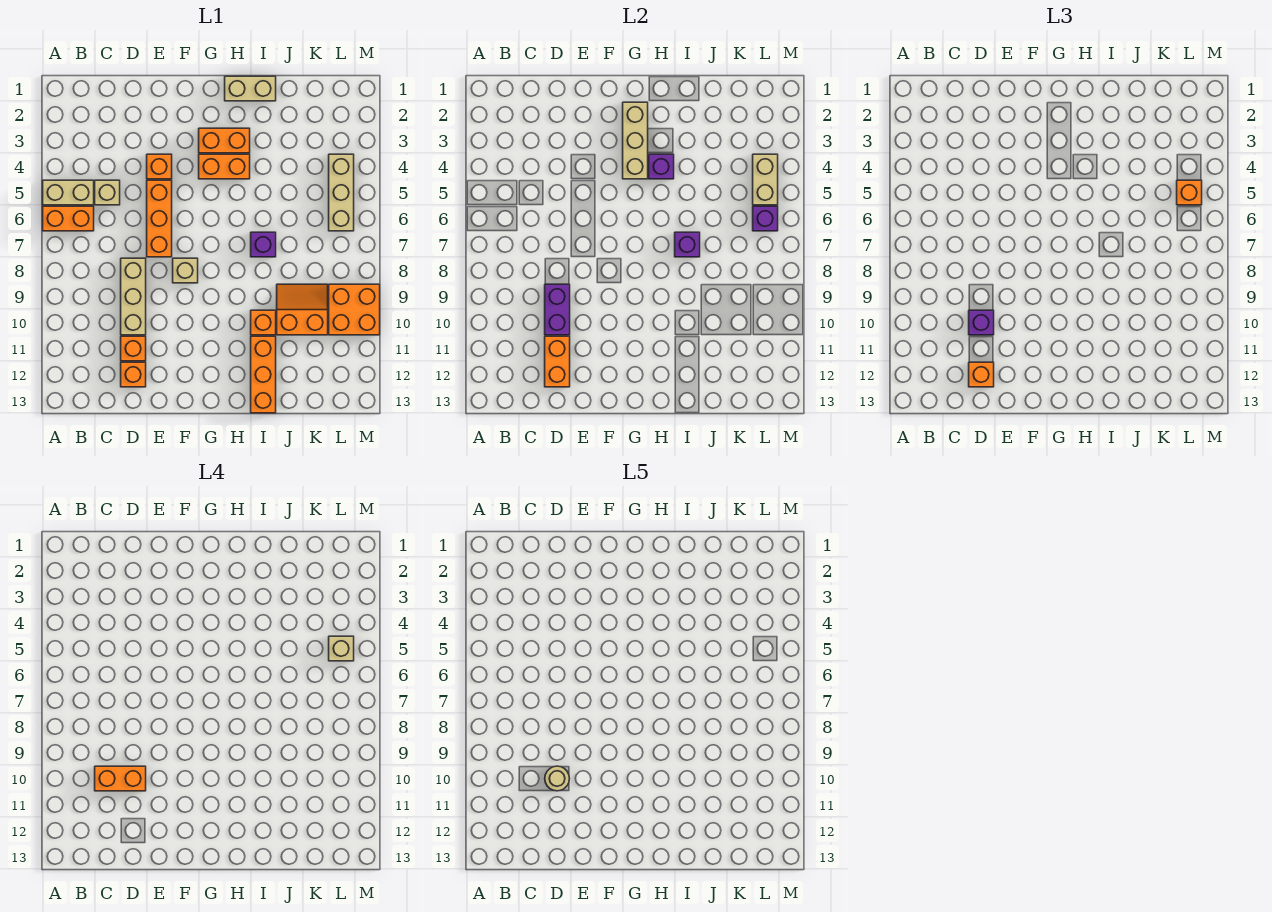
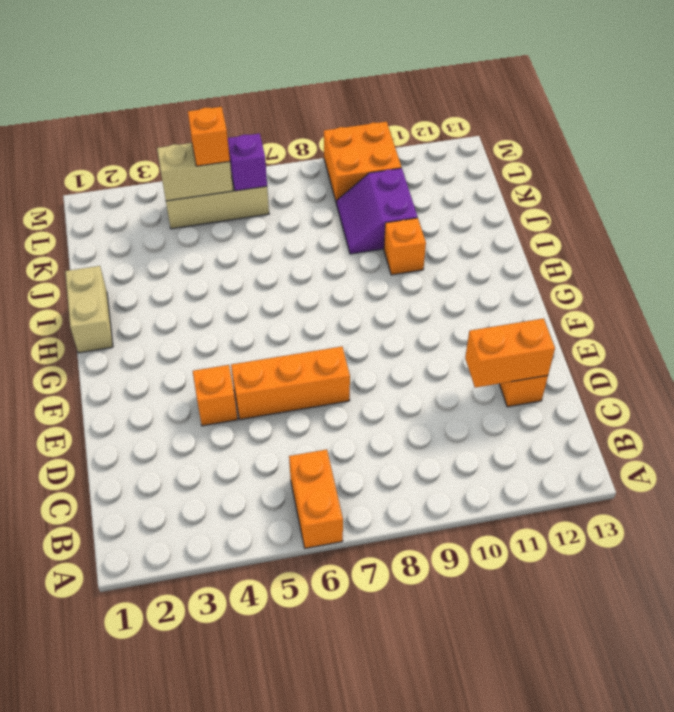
purple 2x2 slope [337,168,417,254] -> orange 2x2 slope [277,284,328,335]
none -> tan 1x2 brick [43,180,94,205]
none -> tan 1x1 brick [95,180,120,205]
none -> tan 1x3 brick [121,258,146,335]
none -> orange 1x1 brick [121,336,146,361]

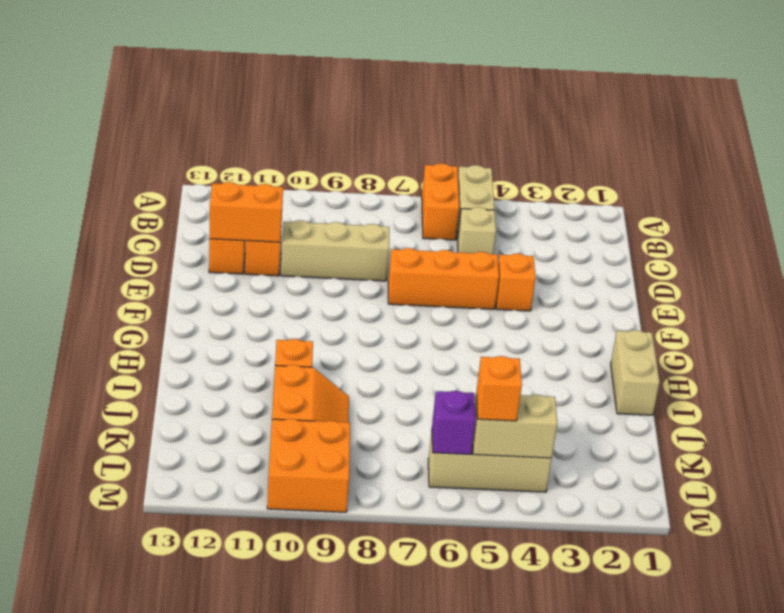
none -> tan 1x1 brick [173,258,198,283]
none -> orange 1x2 brick [199,128,250,153]
none -> orange 1x2 brick [199,154,250,179]
none -> purple 1x1 brick [251,232,276,257]

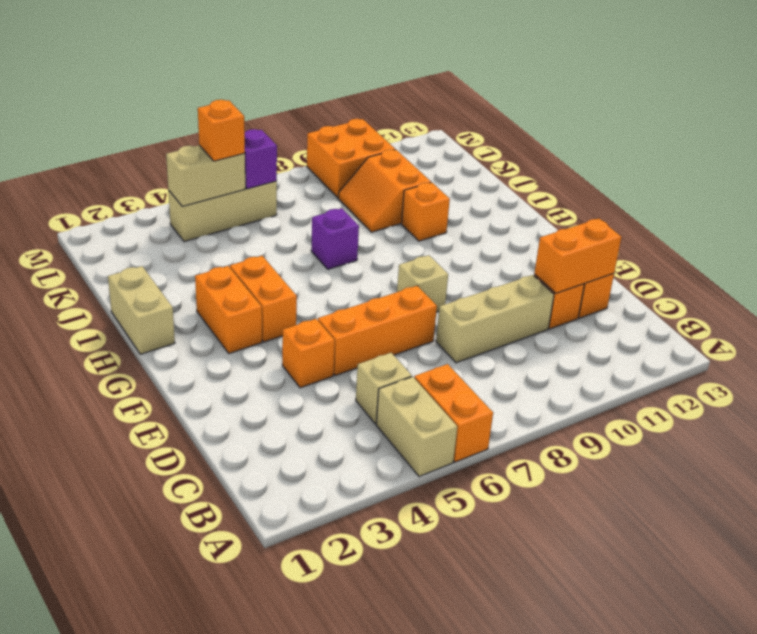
none -> orange 1x3 brick [251,336,276,413]
none -> purple 1x2 brick [545,284,570,335]
none -> tan 1x3 brick [623,102,648,179]
none -> purple 1x1 brick [649,154,674,179]

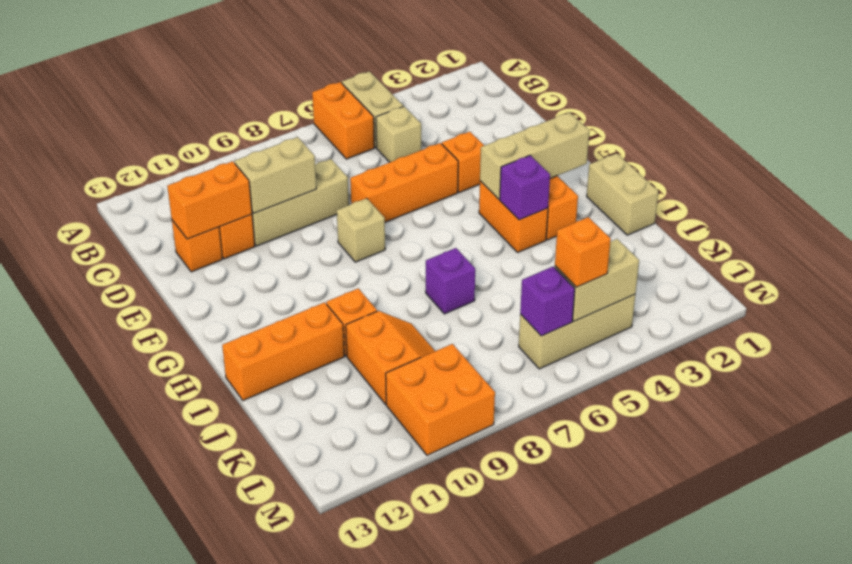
tan 1x2 brick [234,137,316,213] -> purple 1x2 brick [545,284,570,335]
none -> purple 1x1 brick [675,232,700,257]
none -> purple 1x1 brick [969,310,994,335]
none -> orange 1x1 brick [969,362,994,387]
none -> orange 1x2 brick [95,766,146,791]

